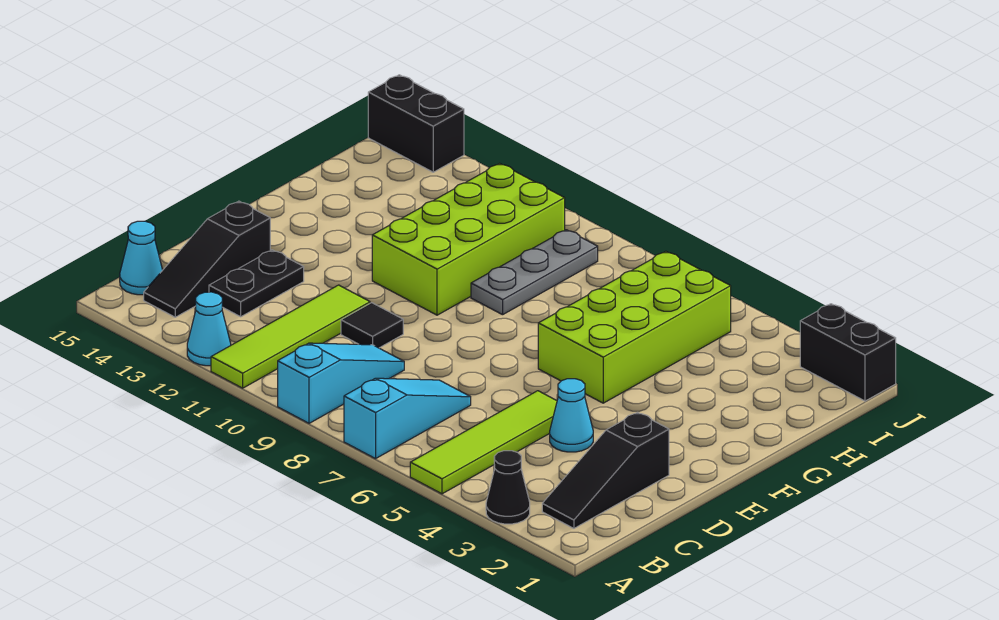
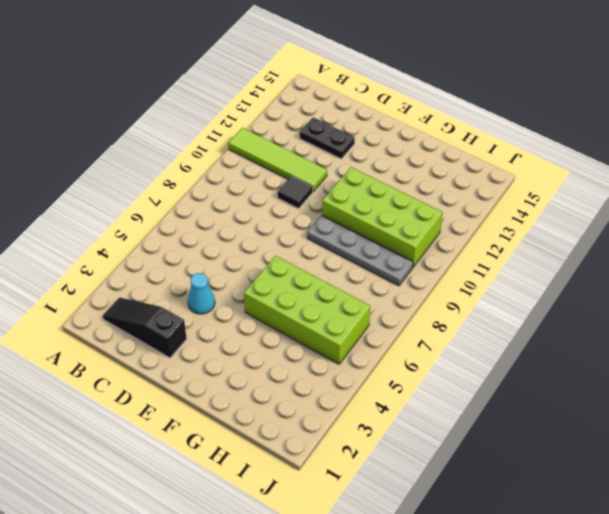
grey 1x4 plate [307,215,413,286] -> grey 1x3 plate [471,230,598,315]
none -> black 1x1 cone [486,451,530,524]
none -> lime 1x4 tile [410,391,557,494]
none -> cyan 1x3 slope [344,378,471,459]

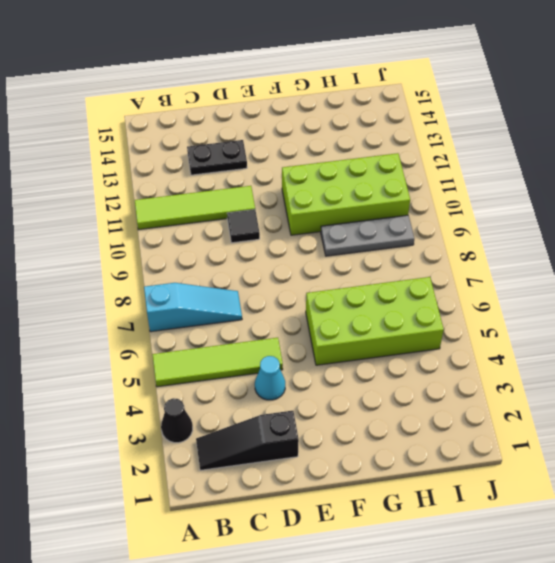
none -> cyan 1x3 slope [278,343,404,423]
none -> cyan 1x1 cone [187,292,231,366]
none -> black 1x3 slope [144,201,270,317]

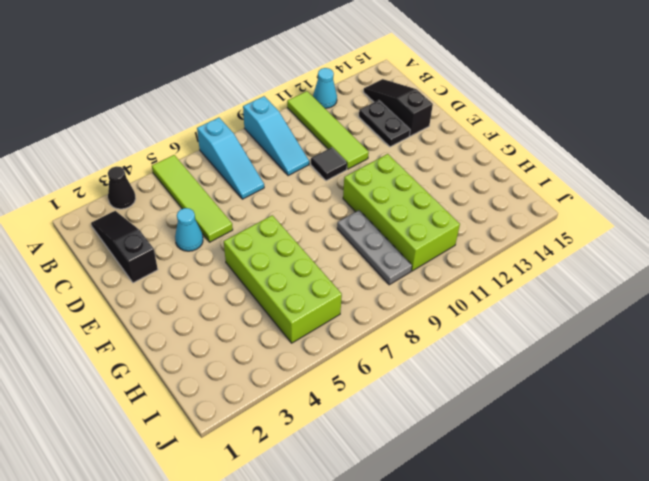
none -> cyan 1x1 cone [120,221,163,295]
none -> black 1x2 brick [800,304,896,401]
none -> black 1x2 brick [368,75,464,172]

